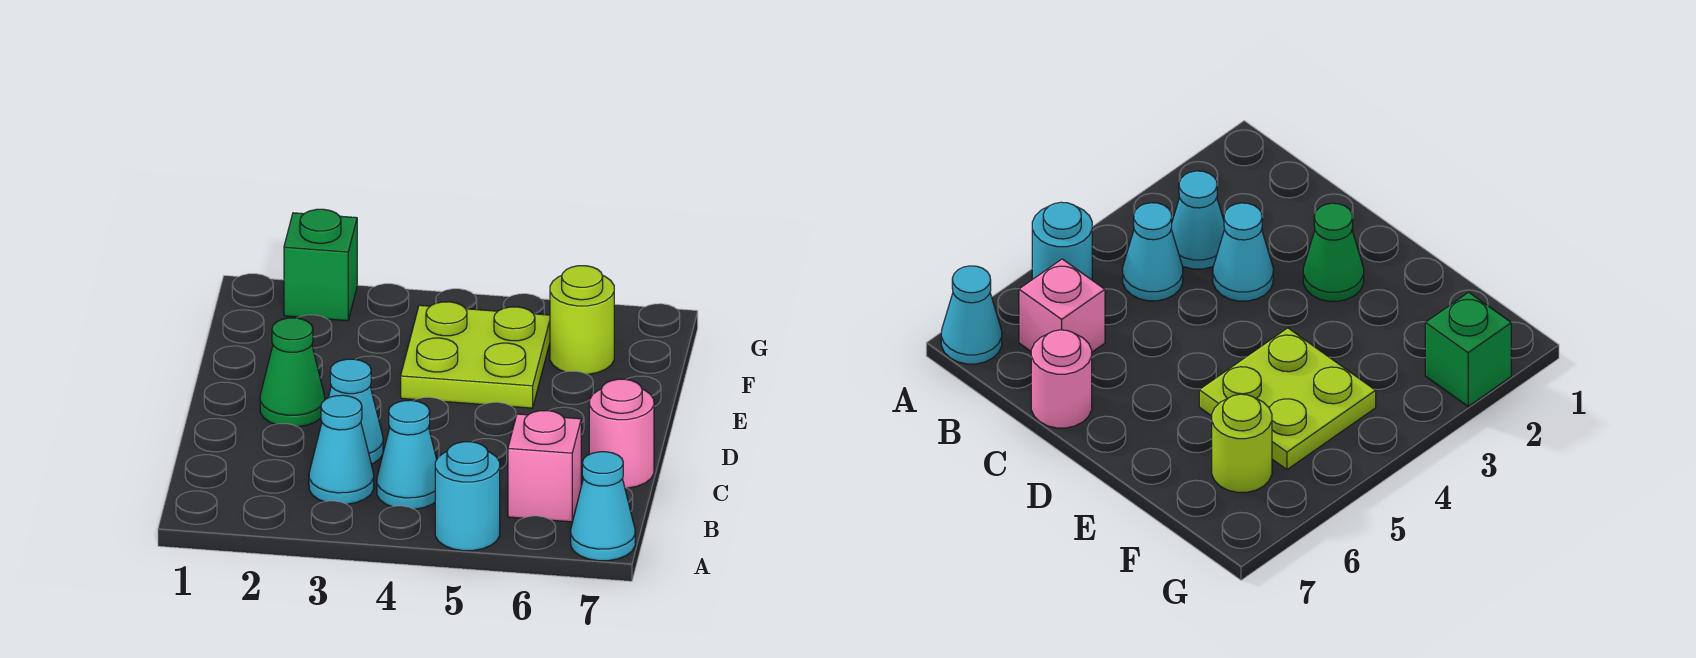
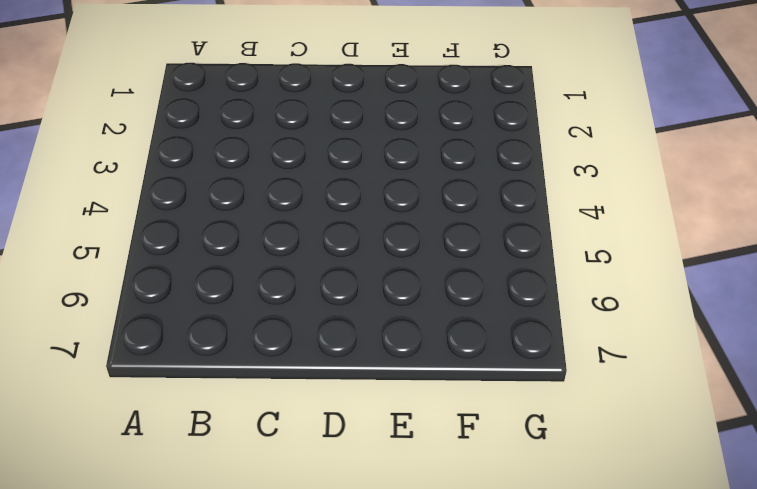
none -> cyan 1x1 round brick [435,442,500,551]
none -> cyan 1x1 cone [571,452,635,561]

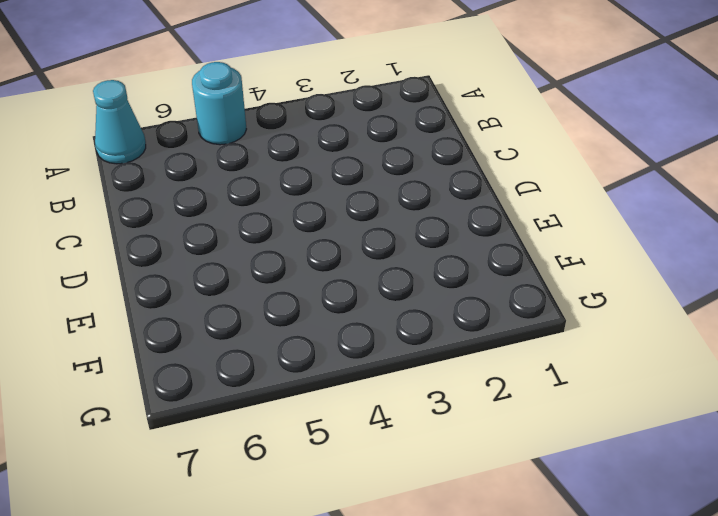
none -> cyan 1x1 cone [309,395,374,504]
none -> cyan 1x1 cone [377,400,437,509]

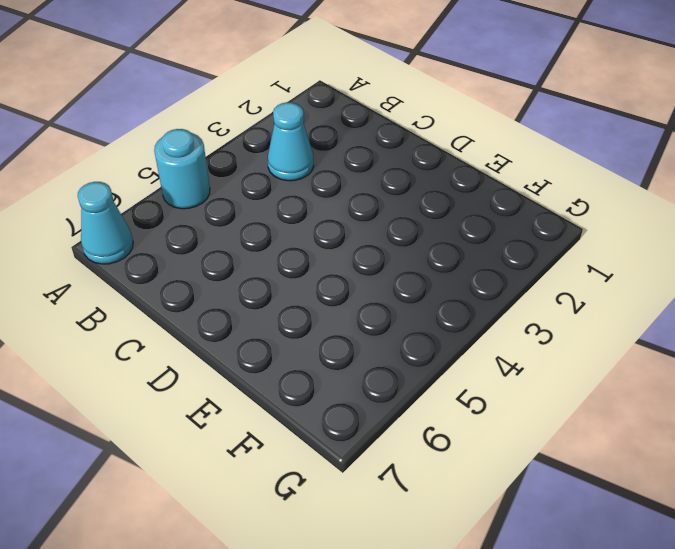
none -> cyan 1x1 cone [377,400,437,509]
none -> pink 1x1 brick [508,411,581,522]

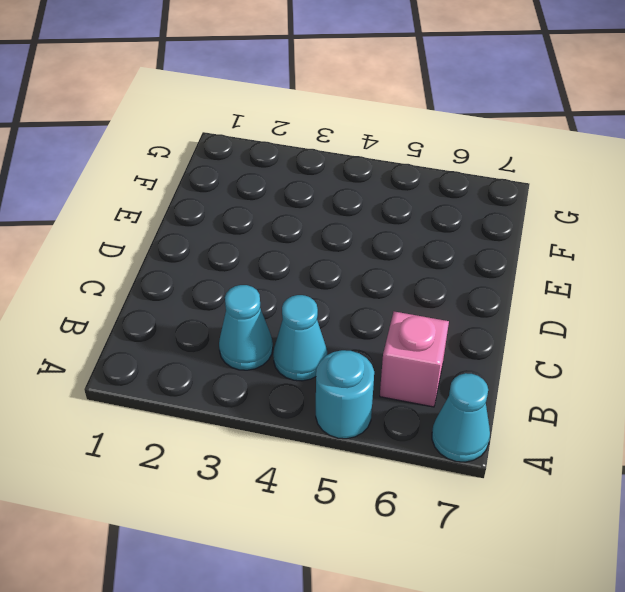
none -> cyan 1x1 cone [328,359,383,464]
none -> pink 1x1 round brick [589,379,654,488]

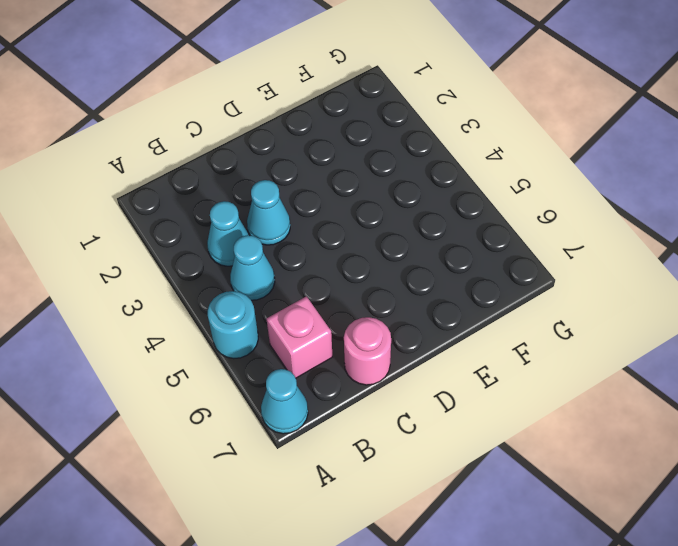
none -> green 1x1 cone [260,318,325,427]
none -> lime 2x2 plate [401,302,550,408]

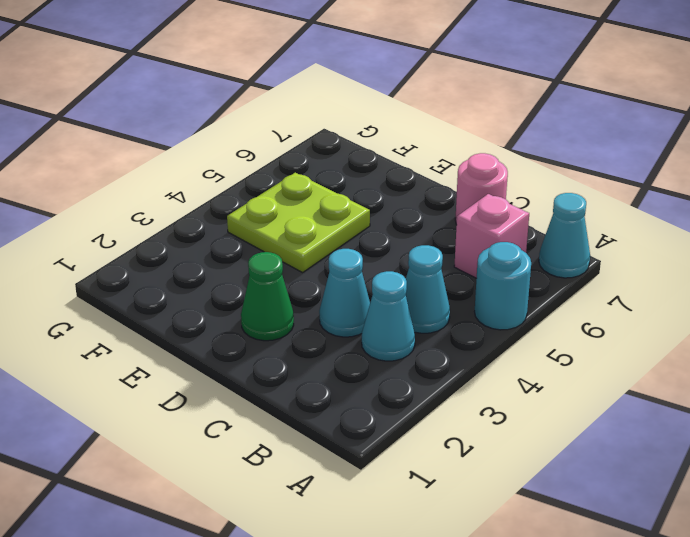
none -> lime 1x1 round brick [550,266,614,375]
none -> green 1x1 brick [284,209,357,321]

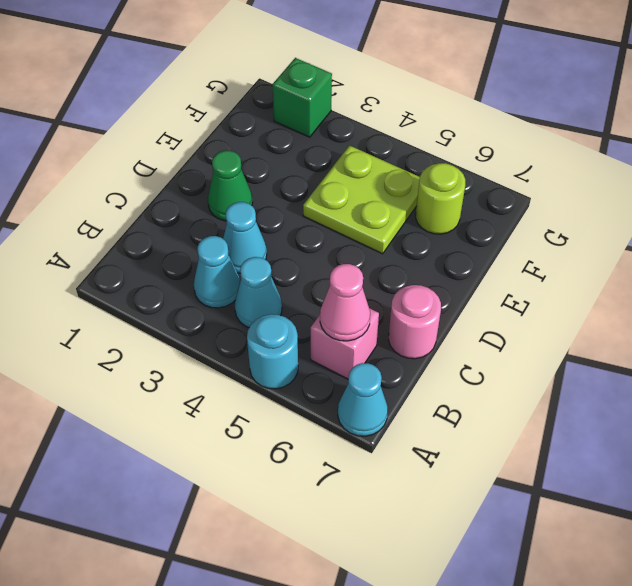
pink 1x1 cone [320,264,370,341] -> none

